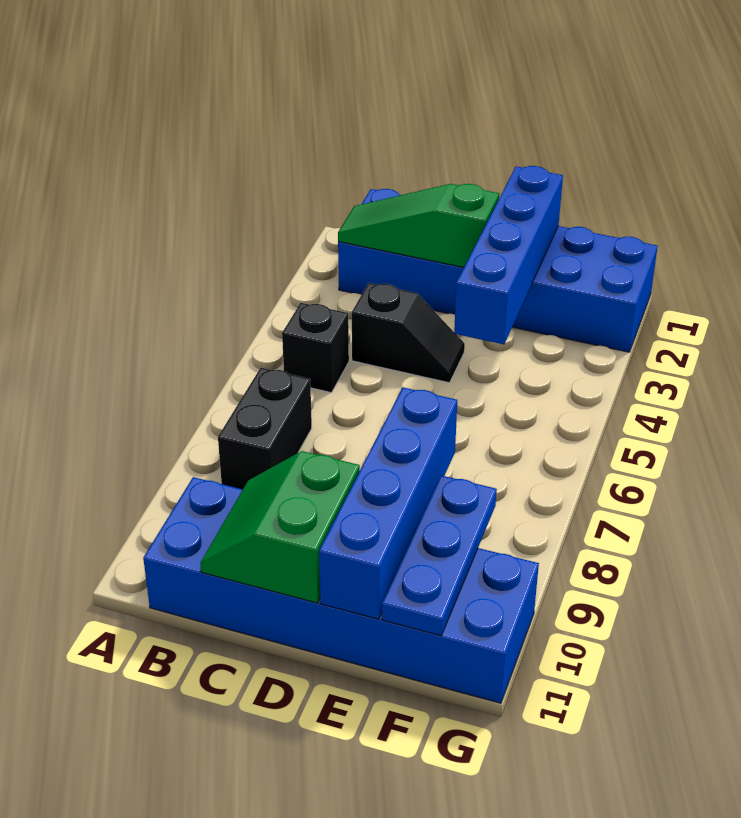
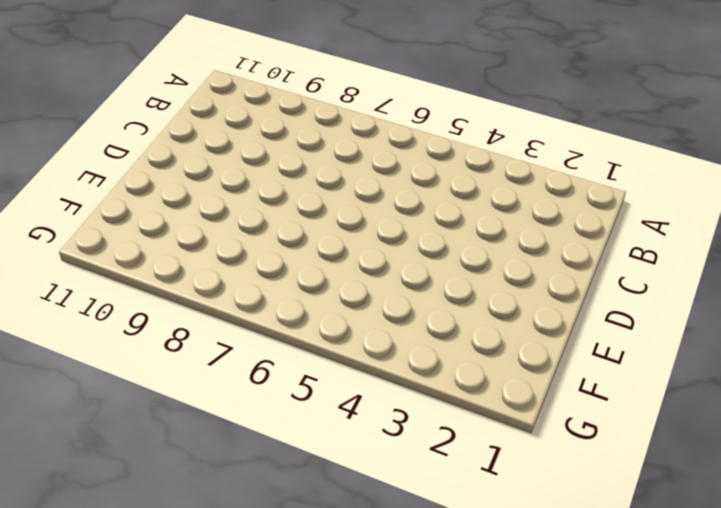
none -> blue 2x6 brick [338,189,658,352]
none -> black 1x1 brick [282,303,349,393]

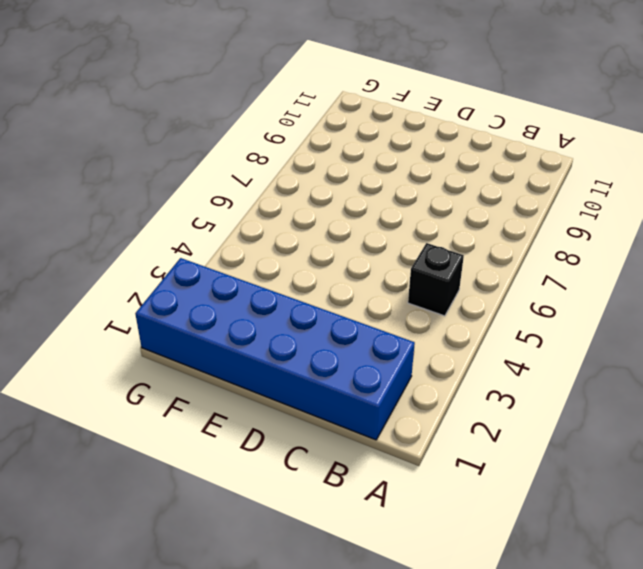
none -> black 1x2 brick [218,368,312,489]
none -> blue 2x6 brick [143,477,539,703]

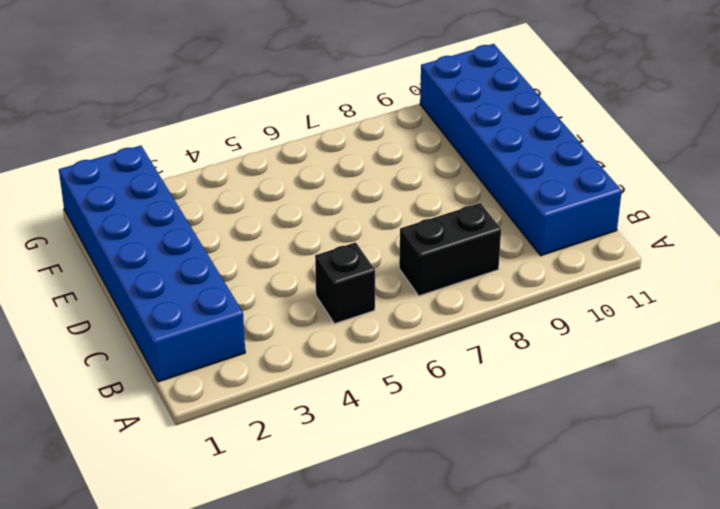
none -> black 1x2 slope [352,283,465,383]
none -> green 1x3 slope [338,184,499,267]

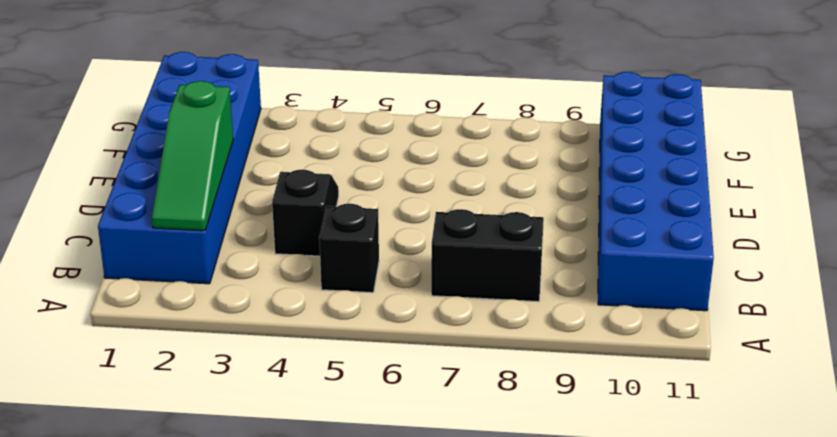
none -> green 2x2 slope [200,451,360,603]
none -> blue 1x4 brick [454,166,563,344]

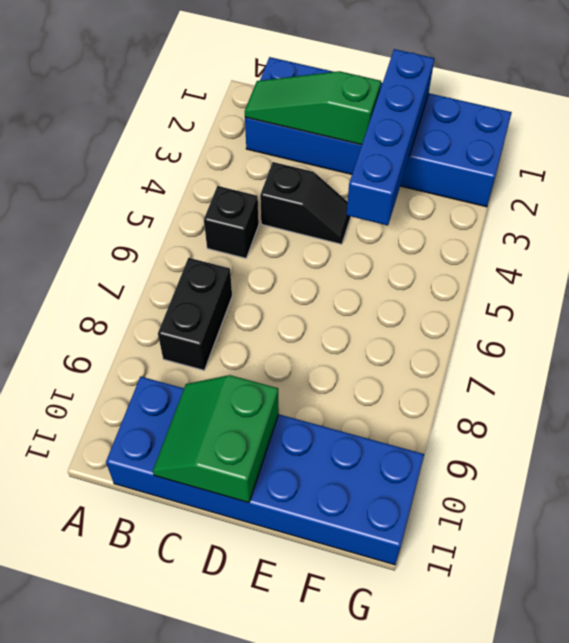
none -> blue 1x4 brick [319,387,457,619]
none -> blue 1x3 plate [382,475,497,636]

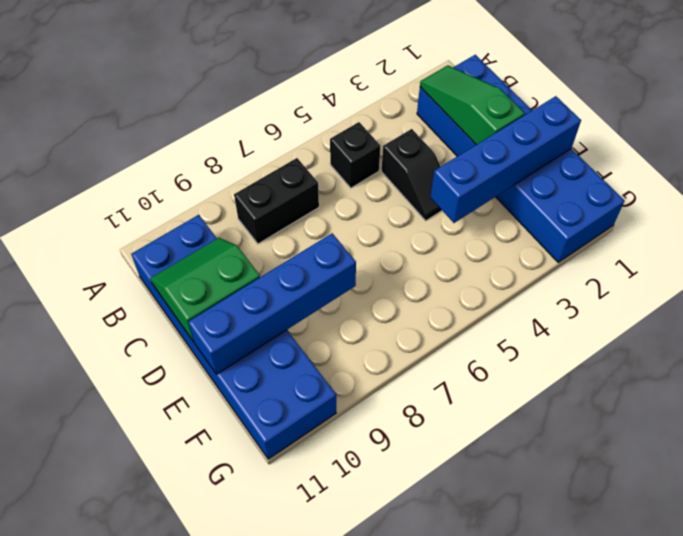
none -> blue 1x3 plate [382,475,497,636]

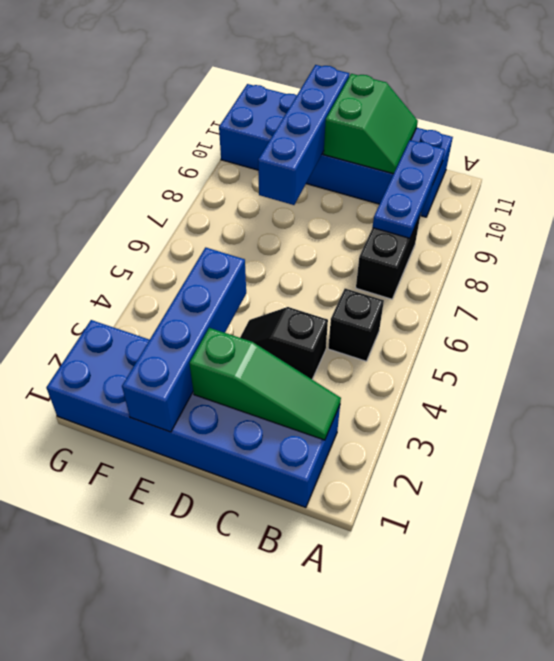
blue 1x3 plate [373,140,445,238] -> blue 1x3 plate moved to [382,475,497,636]

